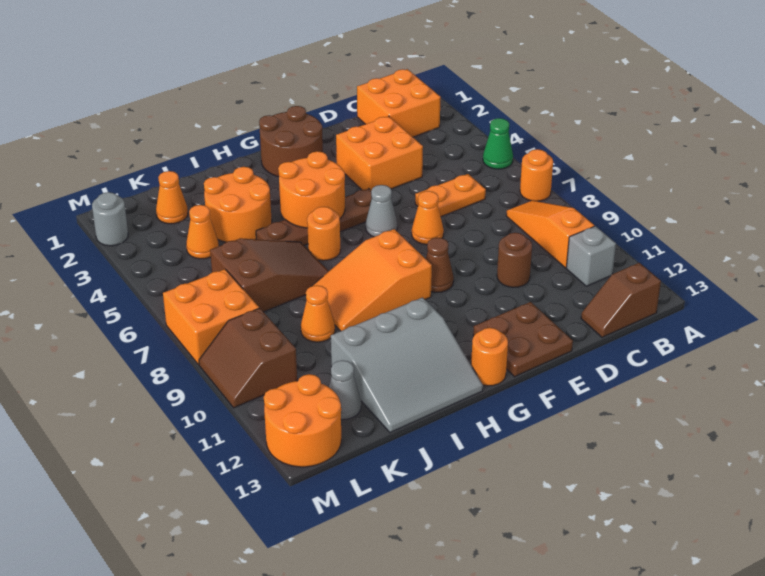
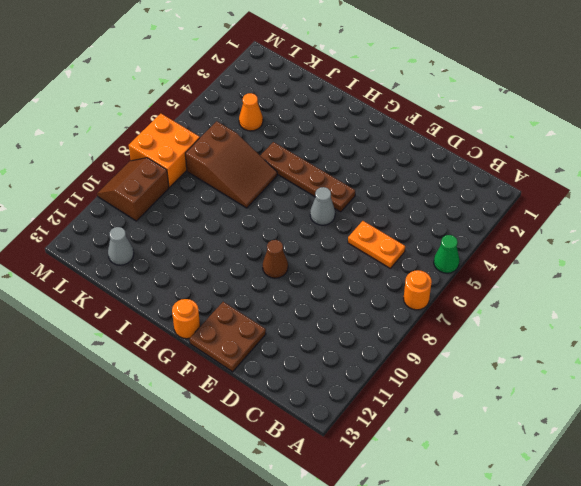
none -> orange 2x2 brick [357,69,441,137]
none -> orange 1x3 slope [506,200,594,268]
none -> grey 1x1 brick [566,226,616,286]
none -> brown 1x2 slope [581,263,661,337]

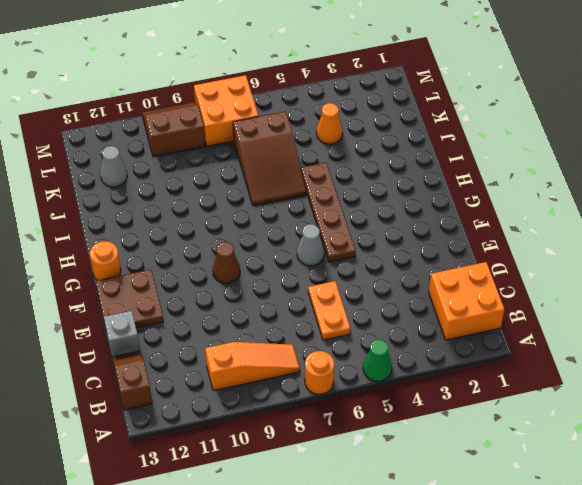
grey 1x1 brick [104,311,140,357] -> grey 1x1 brick moved to [566,226,616,286]
none -> orange 2x2 brick [336,116,423,191]
none -> brown 1x1 round brick [497,233,532,287]
none -> orange 1x1 cone [412,191,444,244]
none -> brown 2x2 round brick [259,106,323,177]

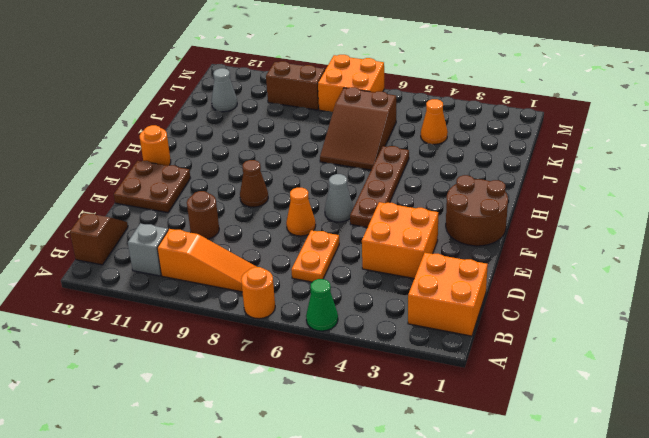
none -> orange 2x3 slope [312,229,432,331]
none -> orange 1x1 round brick [307,207,340,261]
none -> grey 3x3 slope [331,298,483,432]
none -> orange 2x2 round brick [204,167,272,242]

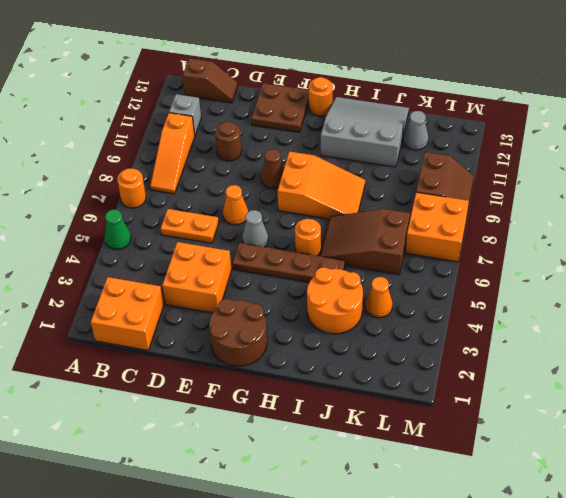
none -> orange 1x1 cone [301,285,335,342]
none -> orange 1x1 cone [156,171,188,224]
none -> orange 2x2 round brick [264,374,341,467]
none -> grey 1x1 round brick [92,192,128,246]

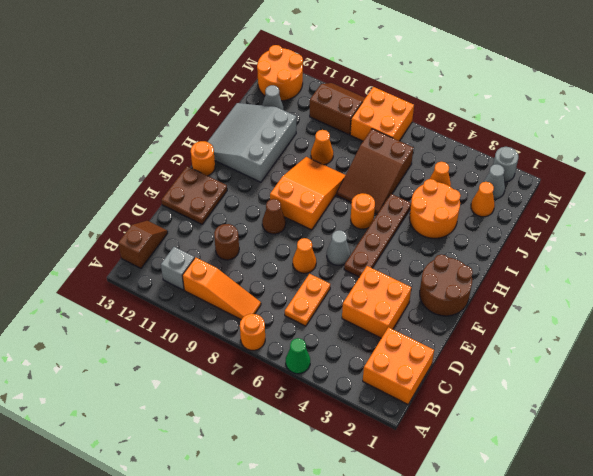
grey 1x1 cone [484,164,505,199] -> none
none -> orange 2x2 round brick [278,151,345,228]

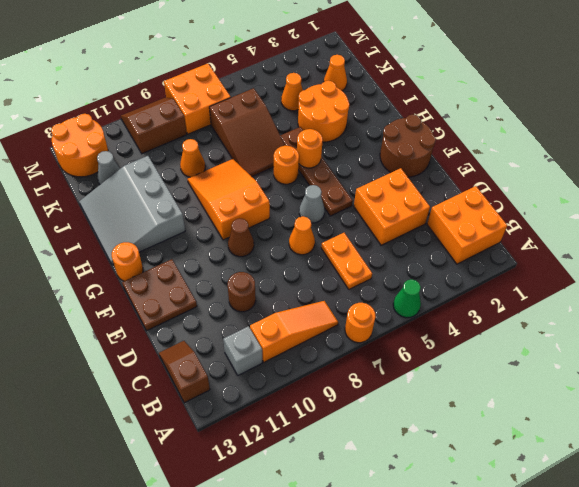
orange 1x1 round brick [297,129,323,168] -> orange 2x2 round brick [278,151,345,228]
none -> grey 1x1 round brick [92,192,128,246]

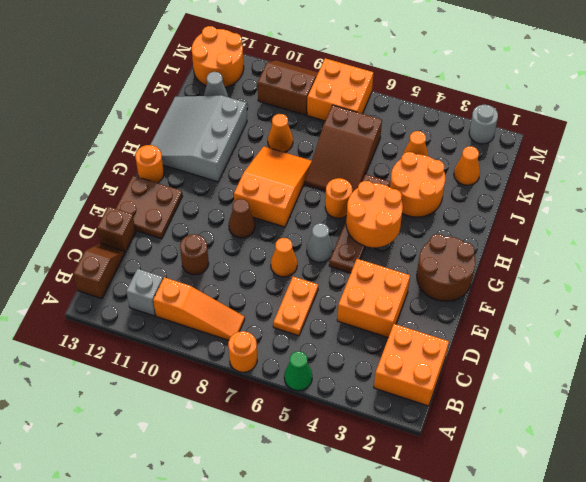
brown 1x1 brick [97,207,136,253] -> none

